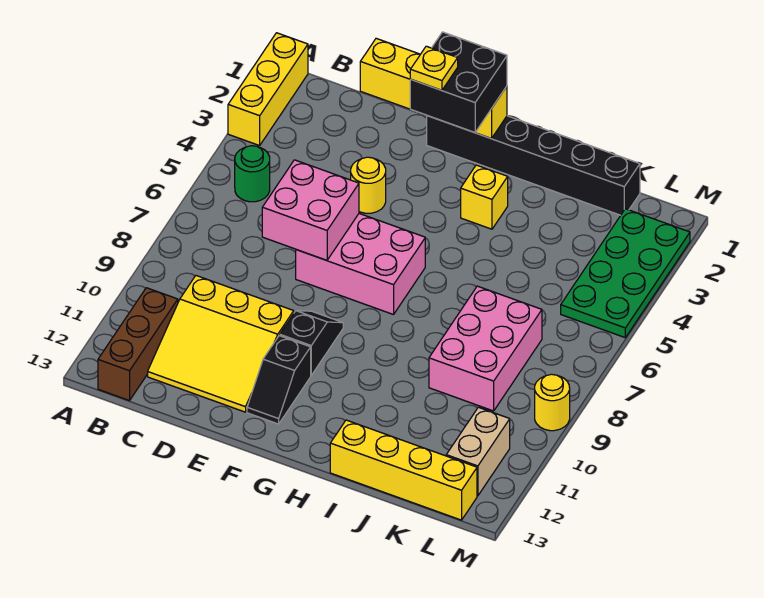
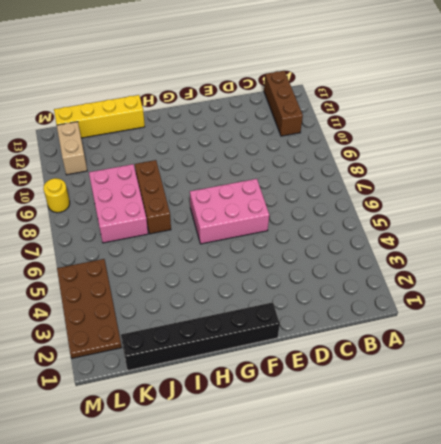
brown 1x3 brick [135,160,171,234] -> none
brown 2x4 plate [57,259,122,358] -> green 2x4 plate [561,209,690,337]
none -> yellow 1x3 brick [228,33,308,146]
none -> green 1x1 round brick [235,146,270,202]
none -> yellow 3x3 slope [148,276,294,412]

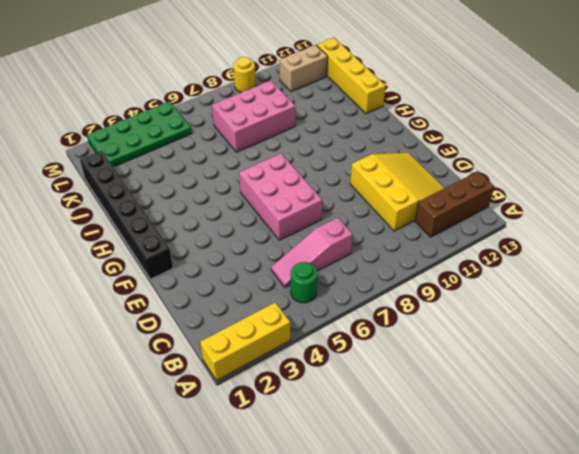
pink 1x3 slope [271,218,353,288] -> none
none -> yellow 1x1 round brick [351,157,386,213]
none -> black 1x2 slope [280,311,343,375]
none -> black 1x2 slope [247,336,311,424]

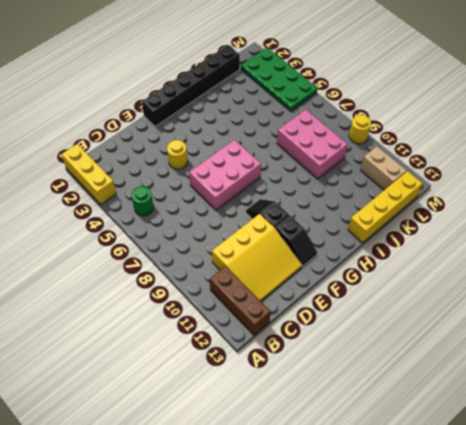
none -> yellow 1x1 brick [461,165,508,229]
none -> yellow 1x4 brick [360,38,507,138]
none -> pink 2x2 brick [262,160,359,260]

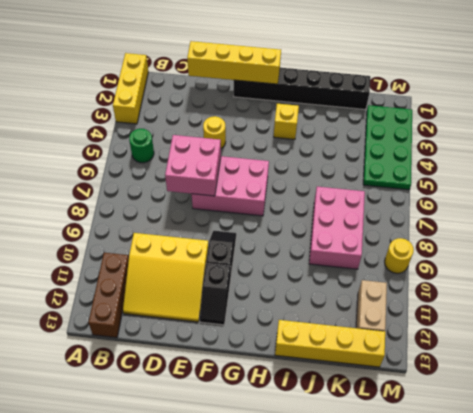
none -> black 2x2 brick [410,32,507,133]
none -> yellow 1x1 plate [410,46,458,90]

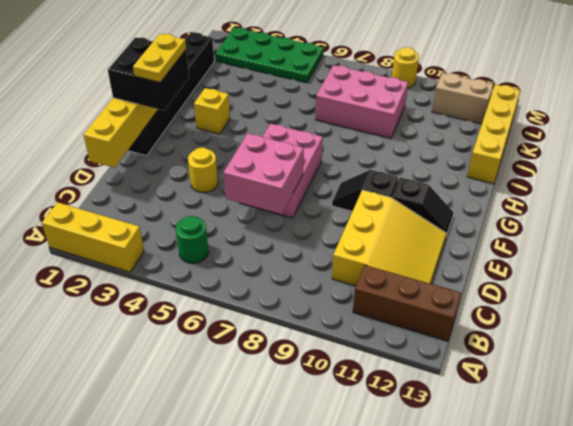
yellow 1x2 plate [133,34,186,82] -> yellow 1x1 plate [410,46,458,90]

